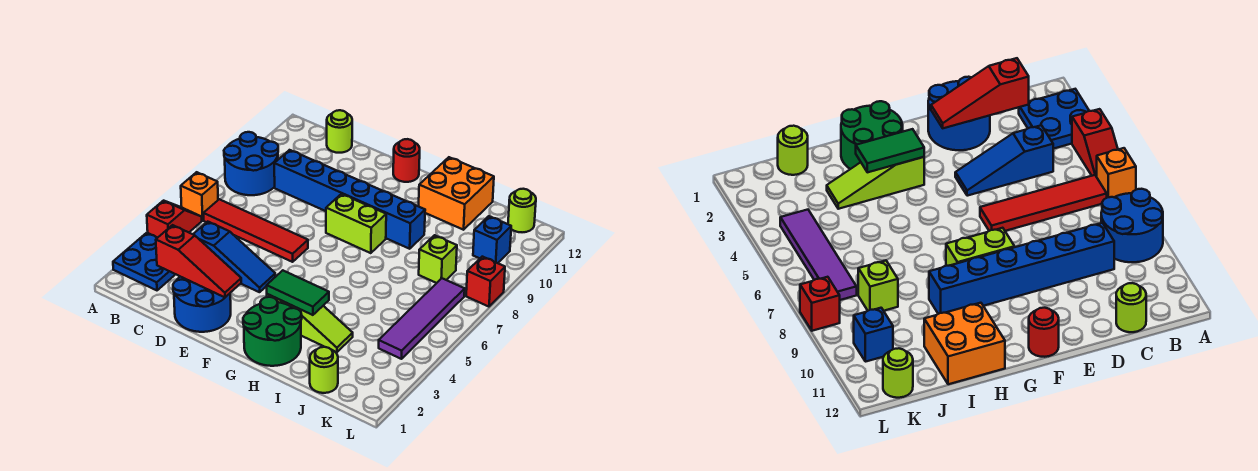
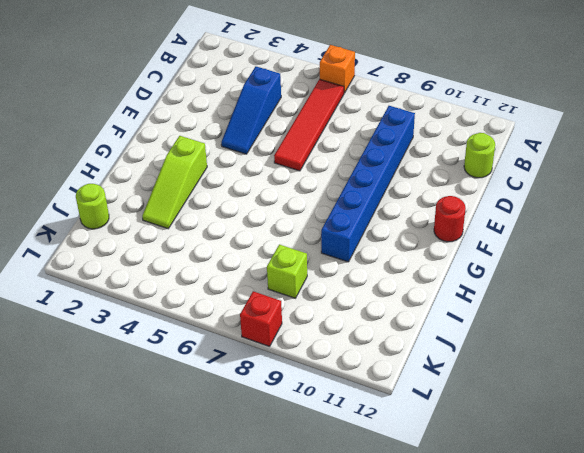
none -> blue 2x2 plate [113,233,175,290]
none -> red 1x2 slope [147,201,202,238]
none -> blue 2x2 round brick [224,132,278,195]

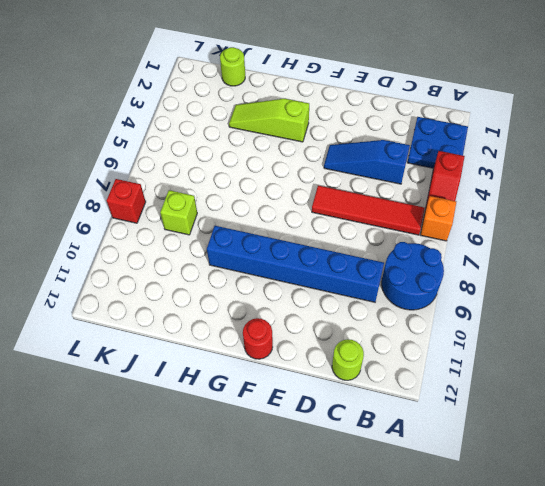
none -> blue 2x2 round brick [173,277,231,332]
none -> lime 1x2 brick [326,194,386,253]
none -> green 2x2 round brick [243,297,302,366]

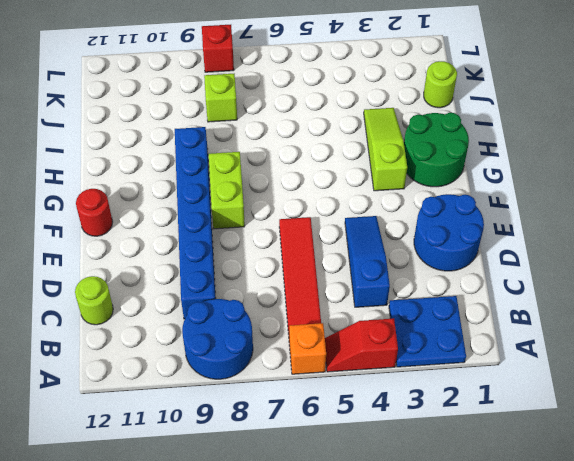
none -> orange 2x2 brick [419,157,494,230]
none -> purple 1x4 tile [379,278,465,359]
none -> blue 1x1 brick [473,216,511,263]

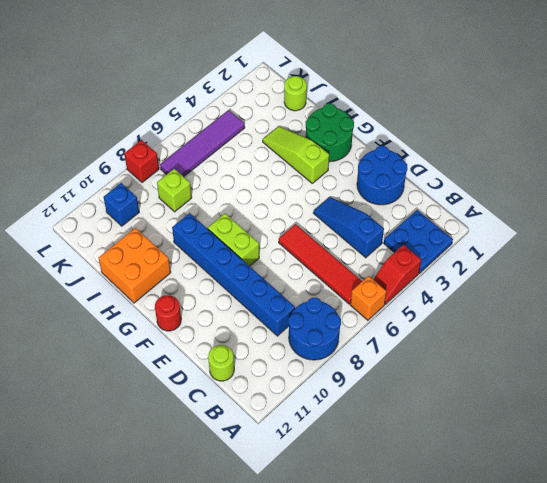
none -> lime 1x1 round brick [508,189,536,232]
none -> red 1x3 slope [156,225,241,297]
none -> green 1x2 tile [267,270,329,315]

